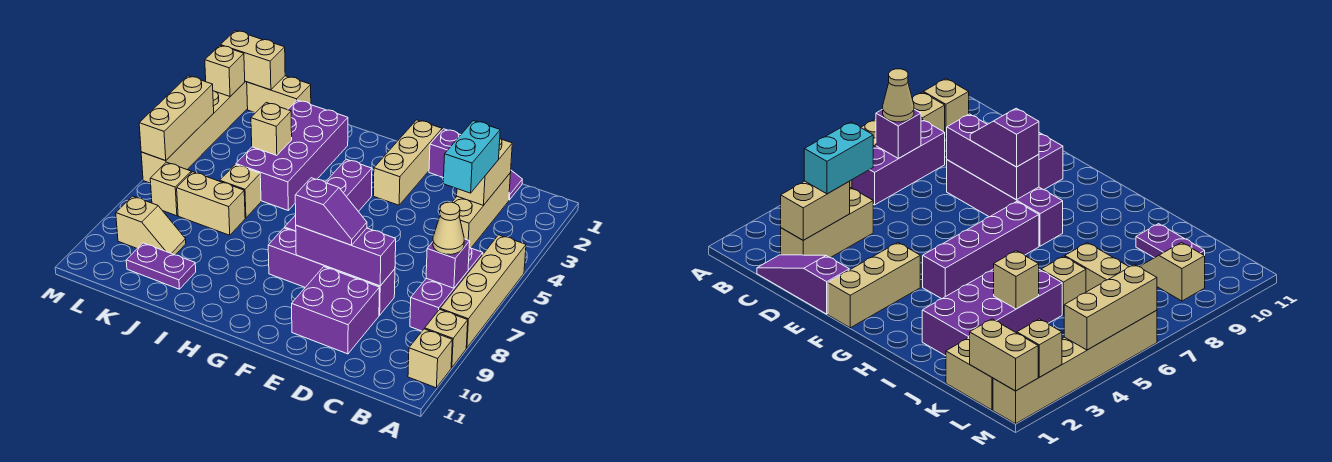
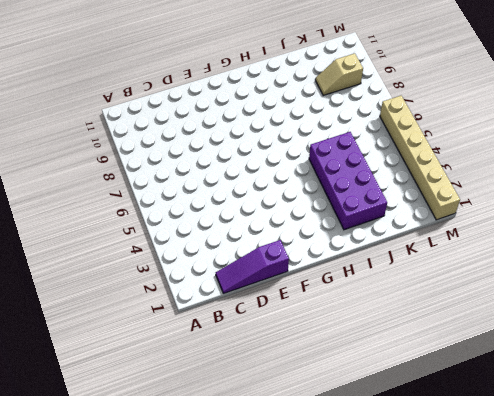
none -> tan 1x4 brick [440,235,526,348]
none -> tan 1x1 brick [425,309,468,368]
none -> tan 1x1 brick [408,329,452,388]

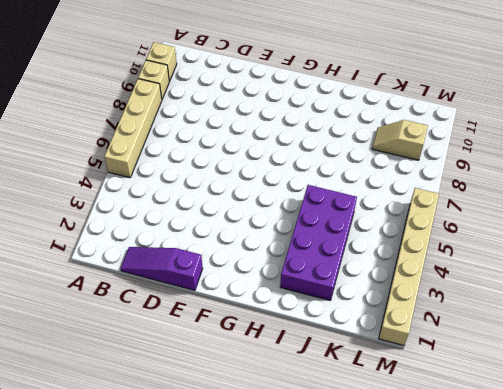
none -> purple 1x3 brick [410,247,483,331]
none -> tan 1x3 brick [452,174,510,248]
none -> purple 1x4 brick [268,228,395,315]

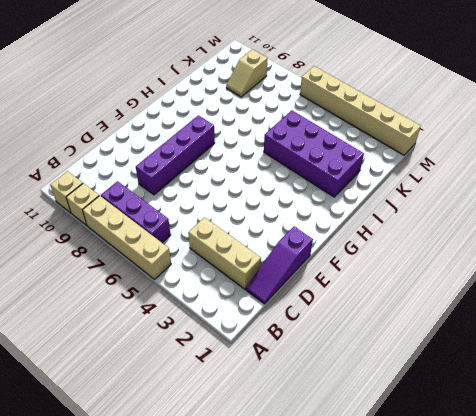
none -> purple 2x2 brick [292,267,379,354]
none -> tan 1x3 brick [373,120,442,205]
none -> purple 1x4 brick [285,159,372,232]

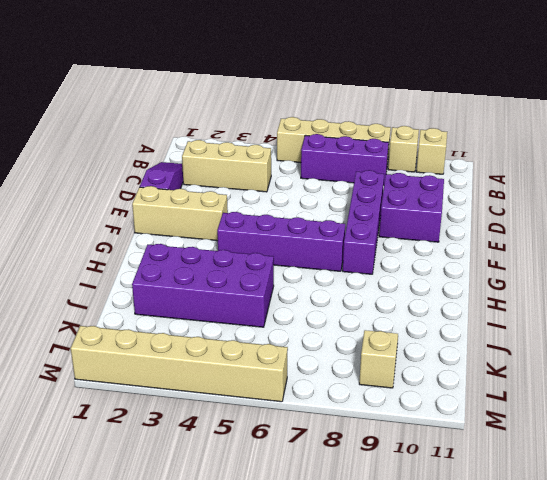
none -> tan 1x1 brick [220,164,261,218]
none -> tan 1x2 brick [177,172,245,235]
none -> purple 1x2 plate [126,243,196,289]

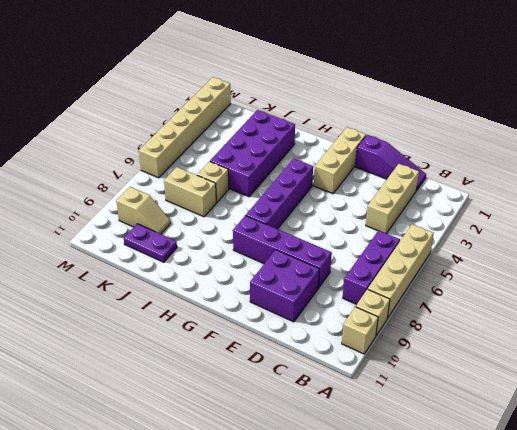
none -> tan 1x2 brick [247,76,311,113]
none -> tan 1x1 brick [150,162,191,216]
none -> purple 1x1 brick [426,239,470,288]

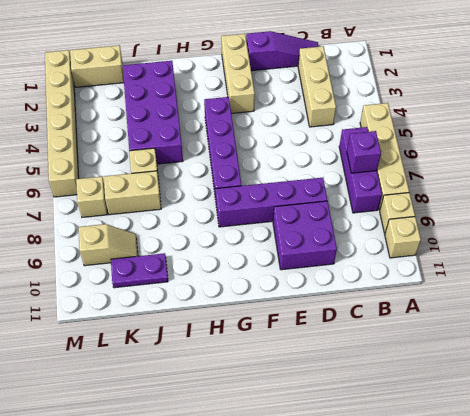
none -> tan 1x2 brick [457,138,512,205]
none -> purple 1x3 brick [296,225,396,286]
none -> tan 1x1 brick [251,103,292,155]

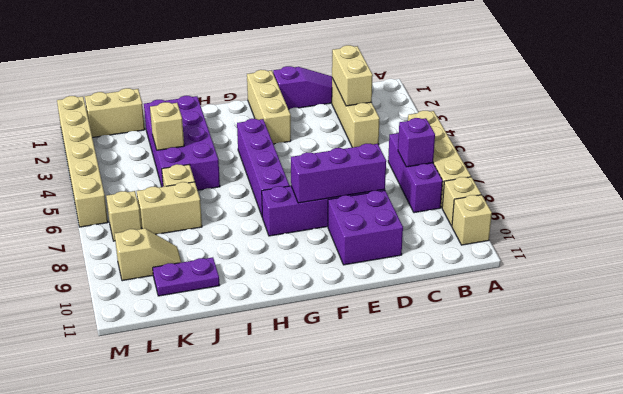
none -> tan 1x2 brick [221,31,285,90]
none -> tan 1x1 brick [205,45,245,96]
none -> tan 1x3 brick [139,76,214,161]

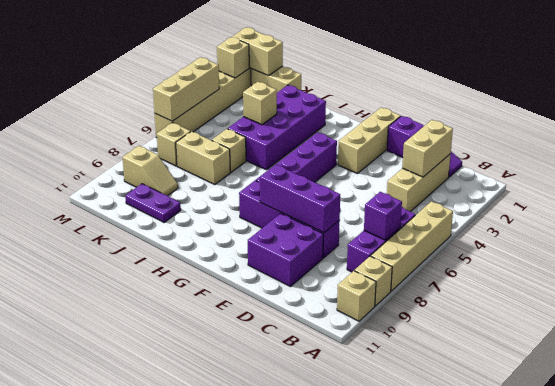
none -> tan 1x1 cone [433,202,464,255]
none -> cyan 1x2 brick [443,121,500,193]
none -> purple 1x2 slope [295,178,367,245]

